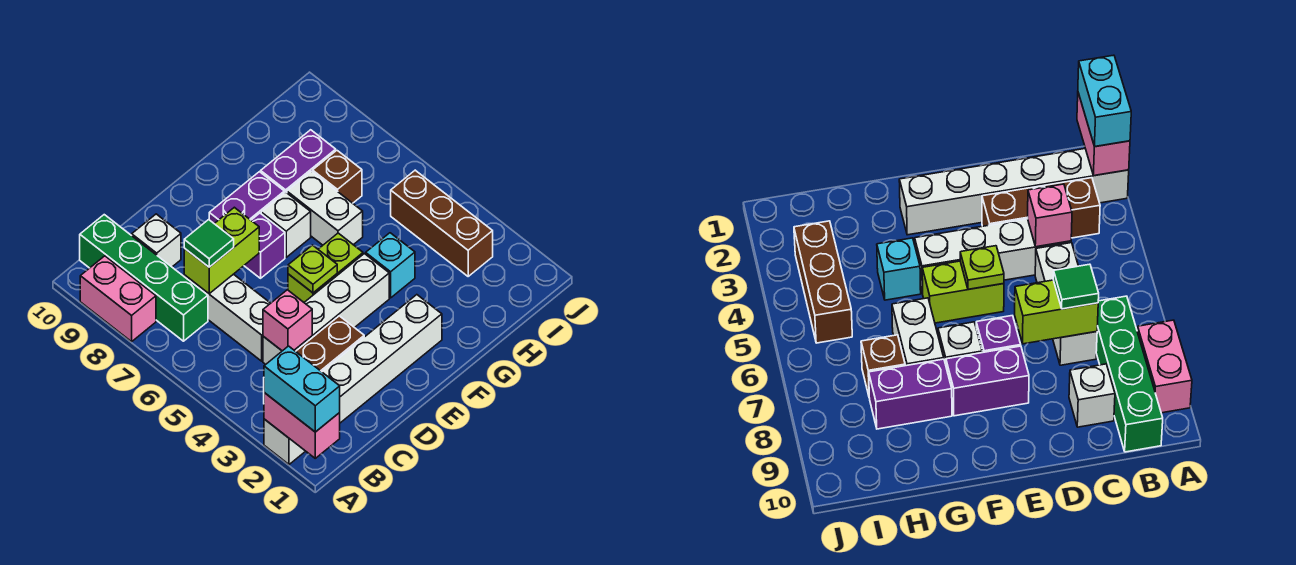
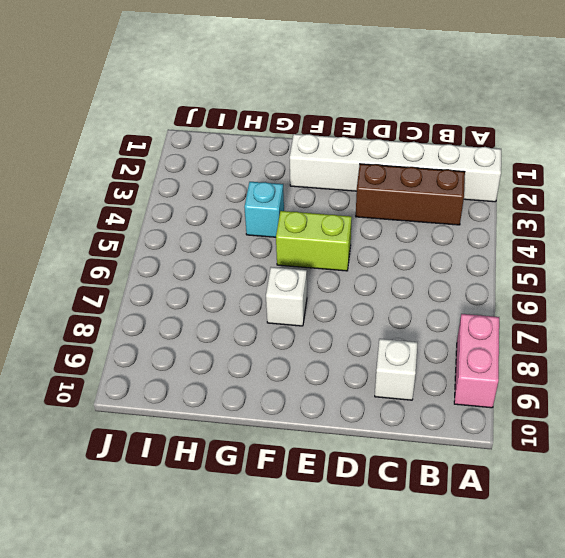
none -> green 1x4 brick [80,215,208,341]
none -> white 1x4 brick [263,254,389,364]
none -> white 1x3 brick [184,274,270,361]

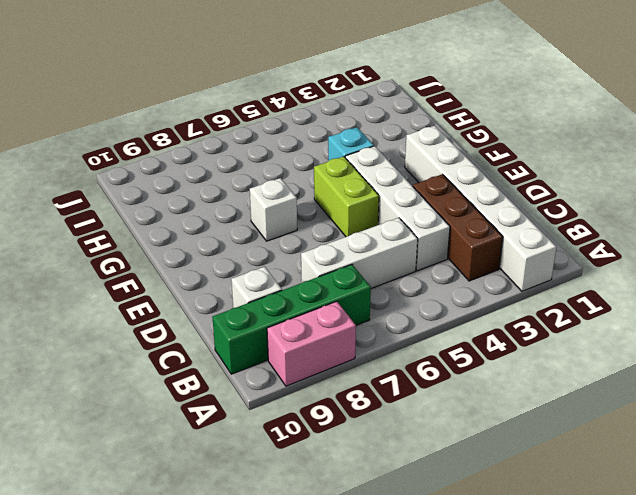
none -> purple 1x1 brick [244,213,285,278]
none -> purple 1x2 brick [209,172,284,223]
none -> white 1x2 brick [287,171,363,245]

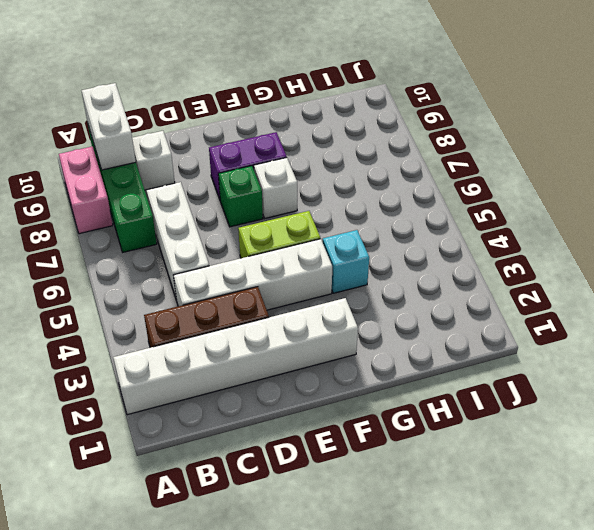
white 1x2 brick [82,83,136,170] -> white 1x2 brick moved to [287,171,363,245]
green 1x1 brick [218,166,263,227] -> purple 1x1 brick [244,213,285,278]
none -> purple 1x2 brick [261,130,336,193]
none -> brown 1x1 brick [313,151,362,203]
none -> brown 1x3 brick [391,170,493,276]

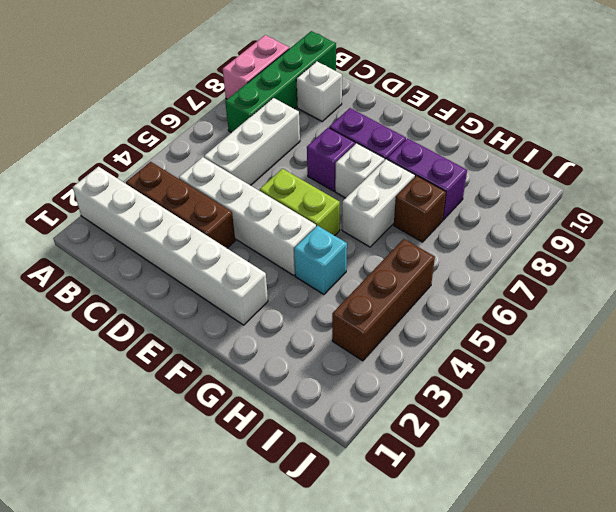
none -> pink 1x2 brick [264,393,340,458]
none -> pink 1x1 brick [263,290,312,351]
none -> lime 1x2 brick [184,207,259,294]

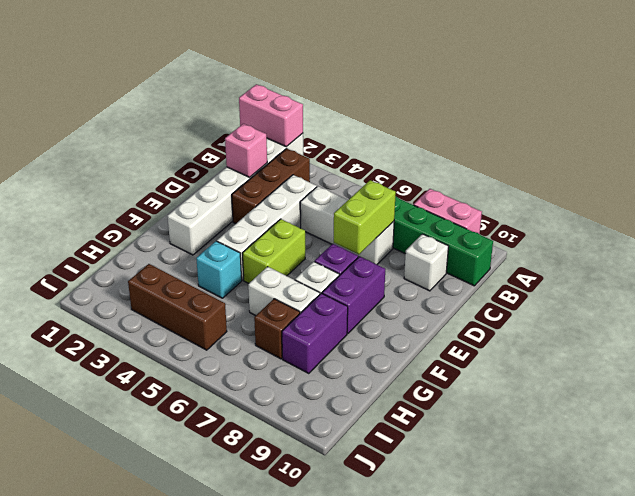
pink 1x1 brick [225,124,267,177] -> pink 1x1 brick moved to [263,290,312,351]
none -> lime 1x1 plate [288,245,337,293]
none -> cyan 1x2 brick [264,346,340,432]
none -> green 1x1 tile [184,220,234,267]

